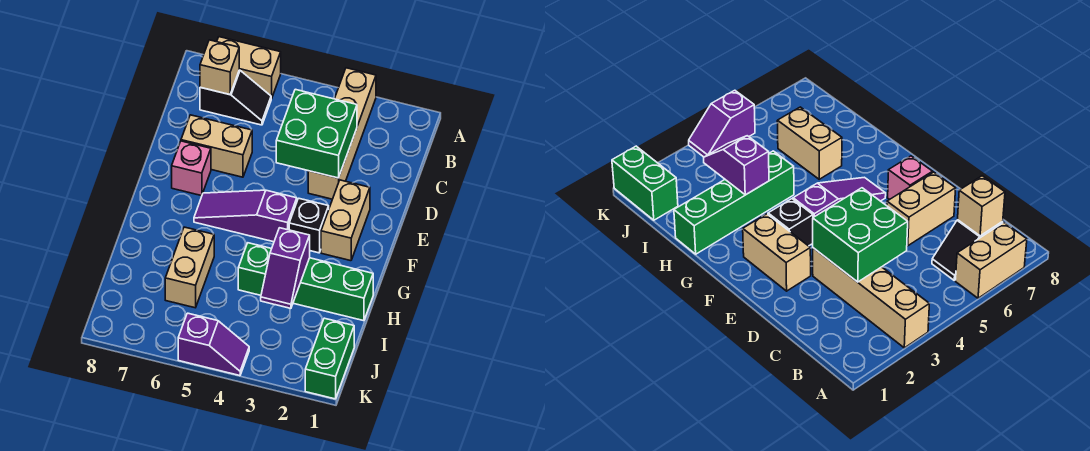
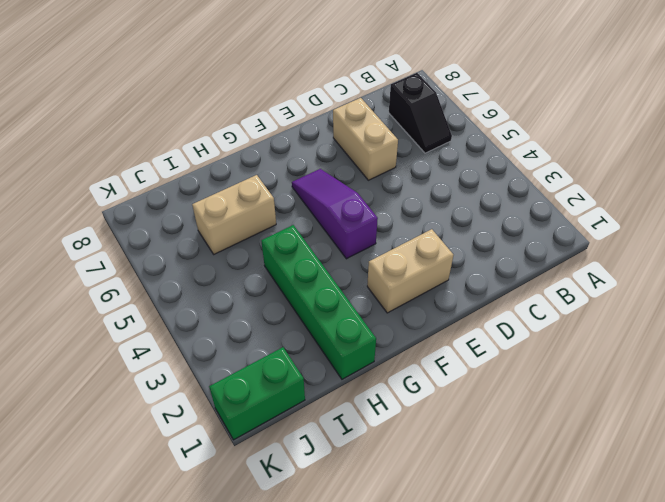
none -> tan 1x4 brick [308,68,376,199]
none -> tan 1x2 brick [217,37,281,99]
none -> pink 1x1 brick [172,141,211,196]

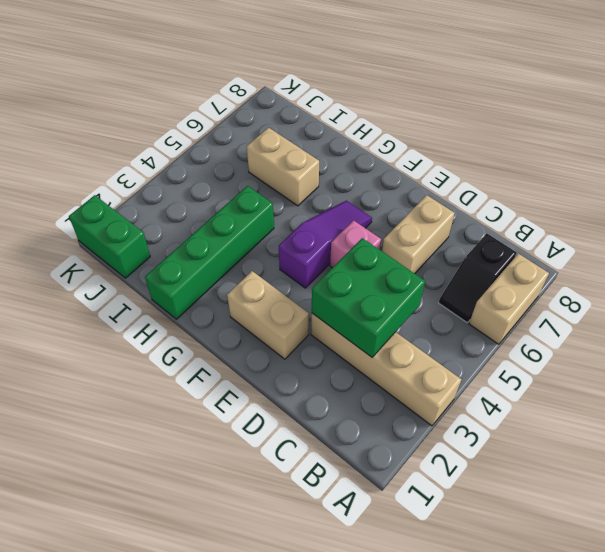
pink 1x1 brick [330,220,381,268] -> pink 1x1 brick moved to [172,141,211,196]
none -> black 1x1 brick [289,198,329,253]
none -> purple 1x2 slope [178,313,249,376]
none -> tan 1x1 brick [200,40,239,95]

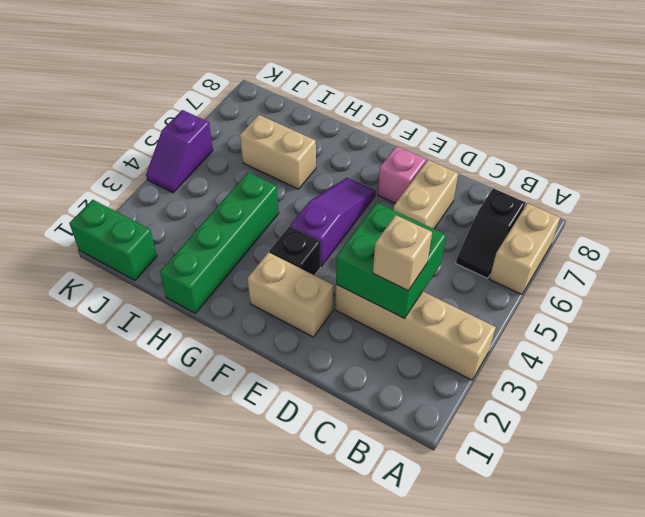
tan 1x1 brick [373,215,432,291] -> tan 1x1 brick moved to [200,40,239,95]
none -> purple 1x2 slope [261,228,310,308]

